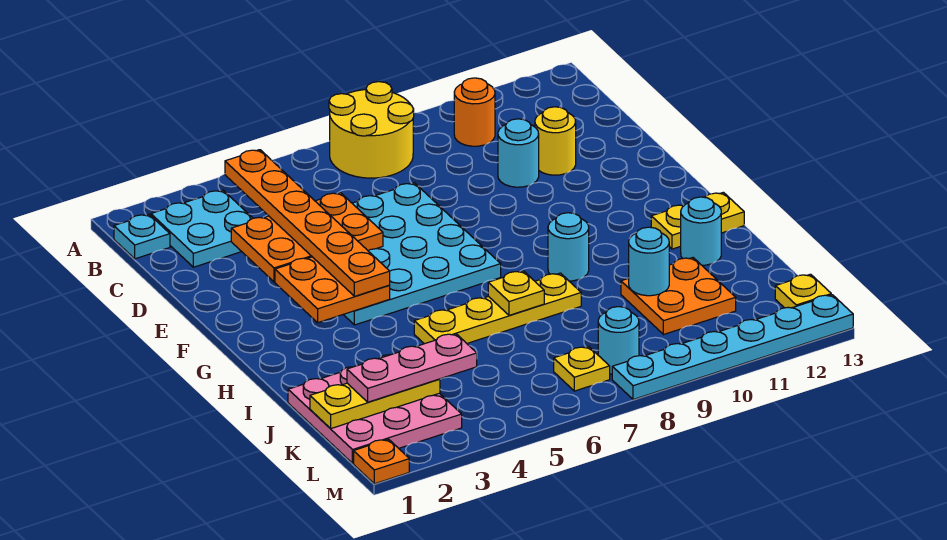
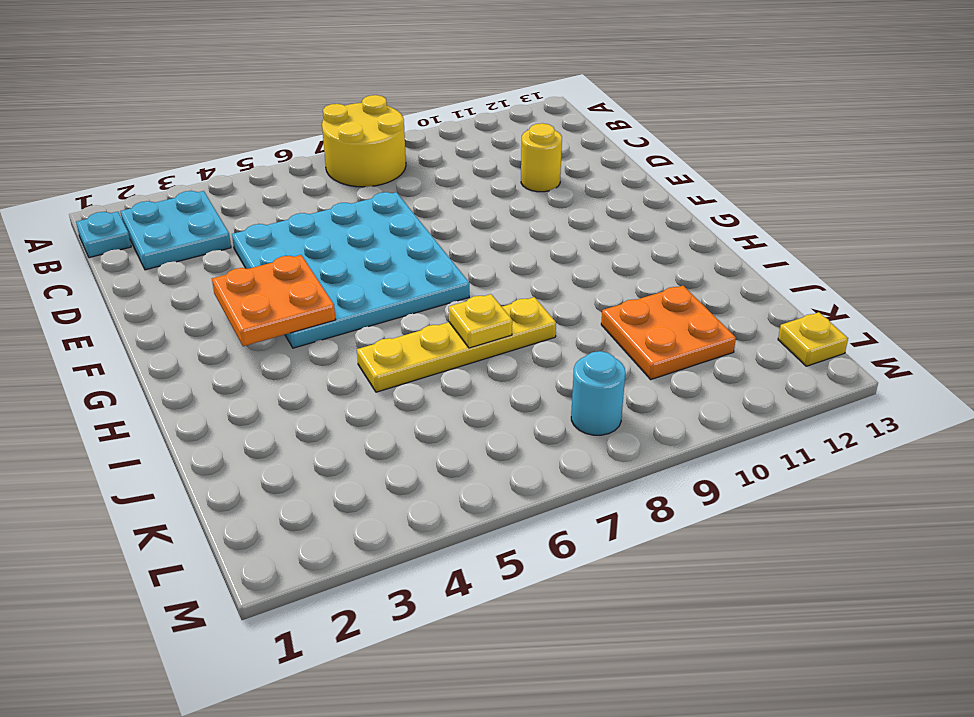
none -> orange 1x1 round brick [454,78,495,146]
none -> cyan 1x1 round brick [498,119,539,187]
none -> cyan 1x1 round brick [548,213,589,281]

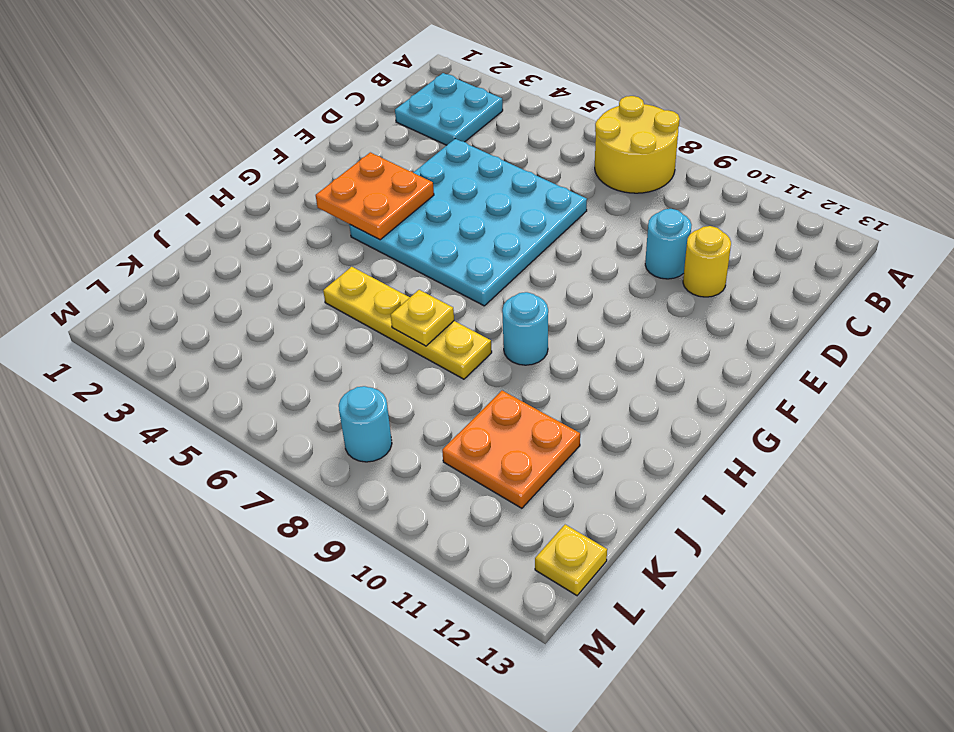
none -> cyan 1x1 plate [114,214,170,259]
none -> orange 1x1 round brick [454,78,495,146]
none -> yellow 1x2 plate [651,192,744,249]

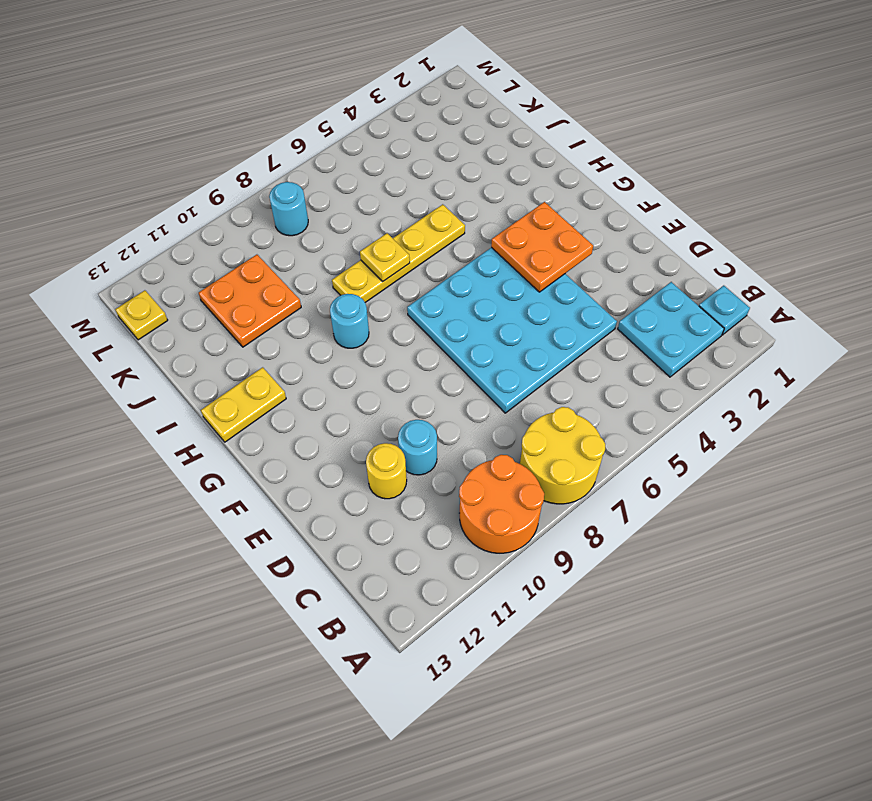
orange 2x2 round brick [459,455,544,553] -> orange 1x1 round brick [454,78,495,146]
none -> cyan 1x1 round brick [681,197,721,265]
none -> pink 3x3 plate [288,355,462,463]
none -> yellow 1x1 plate [554,347,610,391]

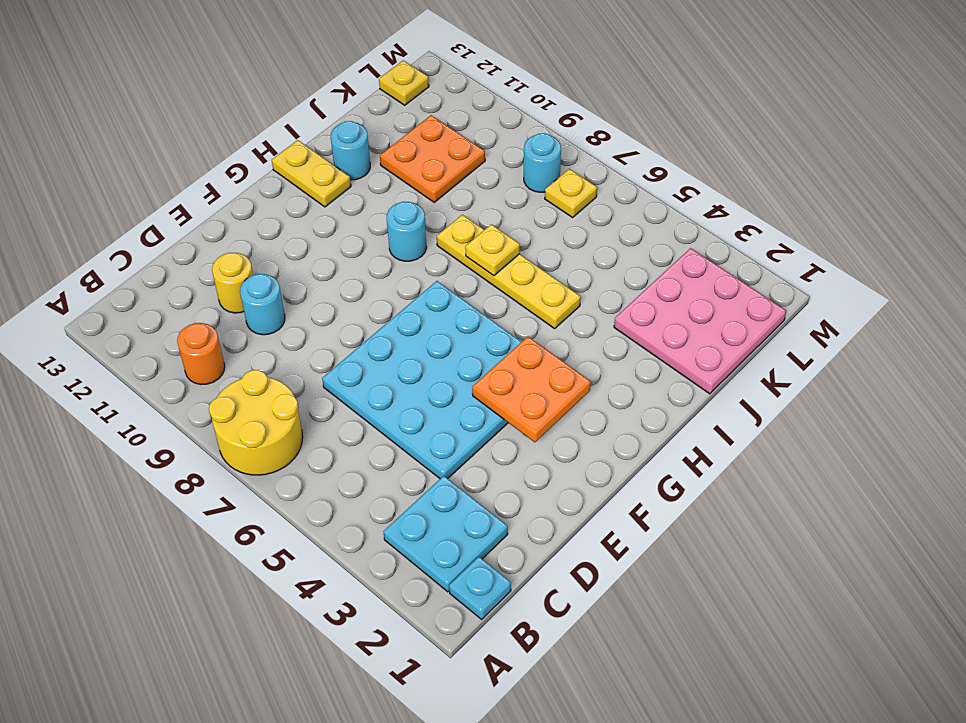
none -> orange 1x1 plate [354,439,409,484]
none -> cyan 1x6 plate [612,295,853,399]
none -> orange 2x3 plate [231,193,383,282]

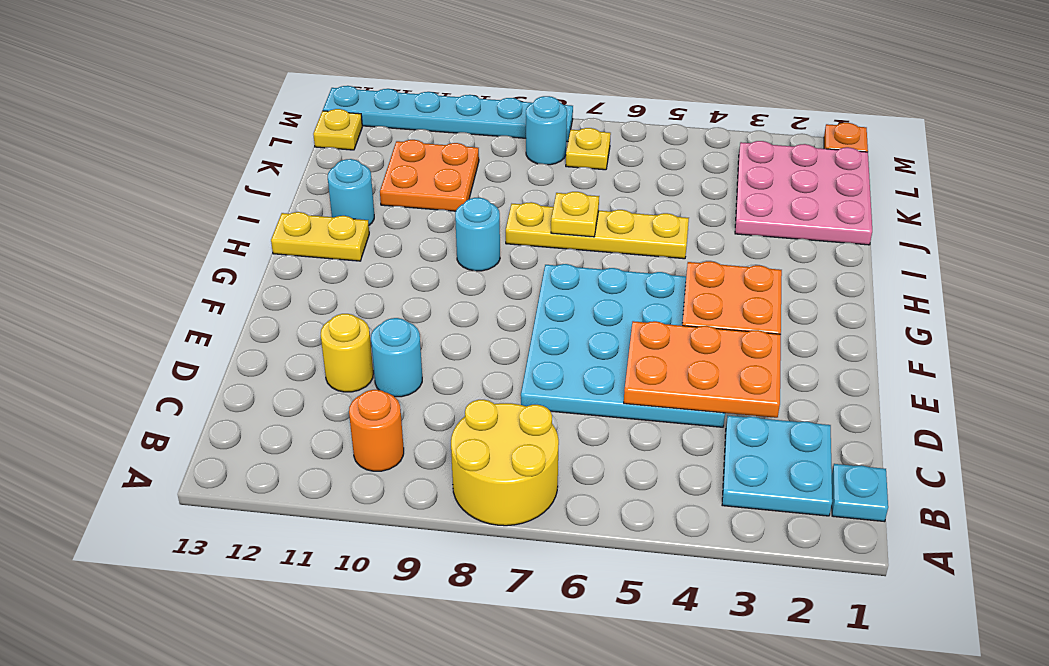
none -> cyan 1x1 round brick [629,227,669,296]
none -> yellow 1x3 plate [310,379,440,429]
none -> orange 1x6 plate [225,150,390,296]

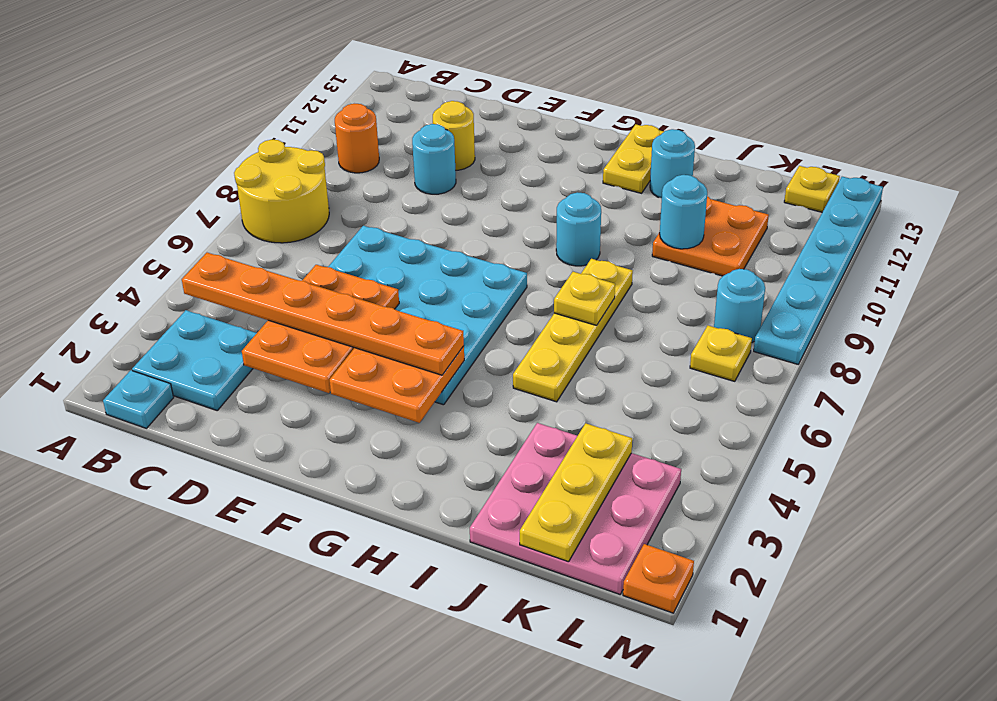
none -> pink 1x3 plate [347,334,477,402]

